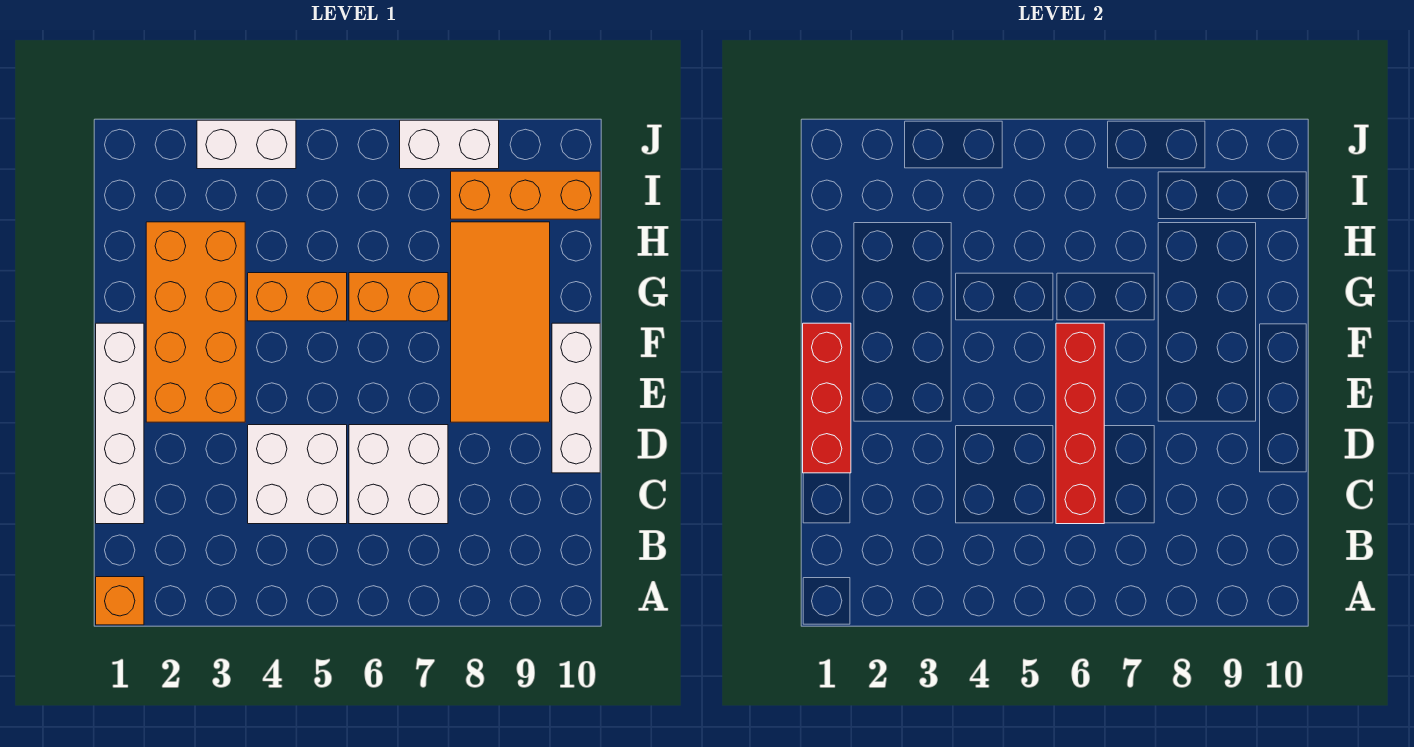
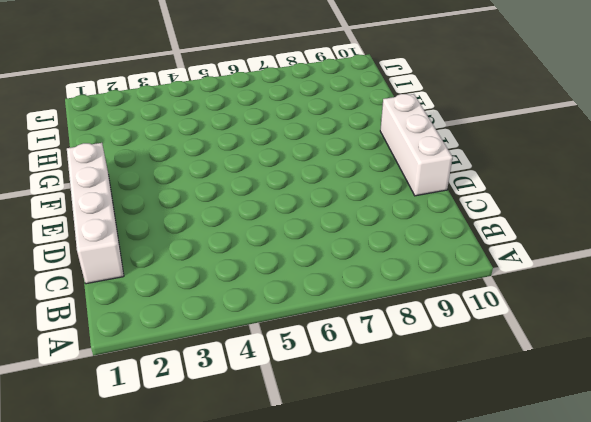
none -> orange 1x1 brick [96,577,144,625]
none -> white 2x2 brick [248,425,347,524]
none -> white 2x2 brick [349,425,448,524]

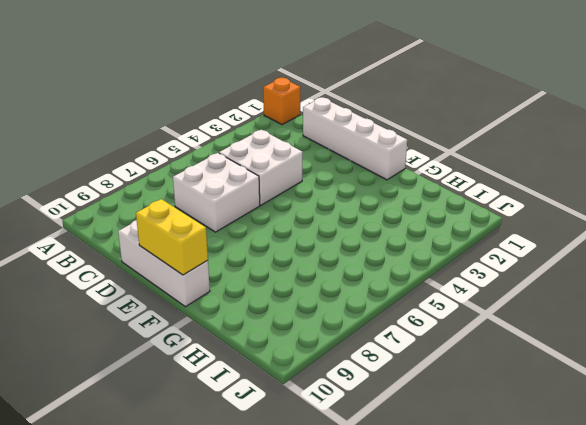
yellow 1x2 brick [136,199,208,275] -> none
none -> orange 2x4 brick [146,222,245,422]
none -> orange 2x4 tile [451,222,550,422]
none -> orange 1x2 brick [248,273,347,321]

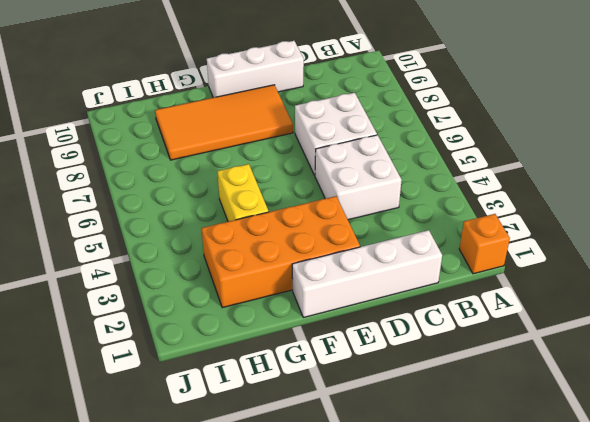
yellow 1x2 brick [217,164,269,222] -> orange 1x2 brick [248,273,347,321]
none -> orange 1x2 brick [349,273,448,321]
none -> orange 1x3 brick [451,171,600,219]
none -> white 1x2 brick [197,120,296,169]

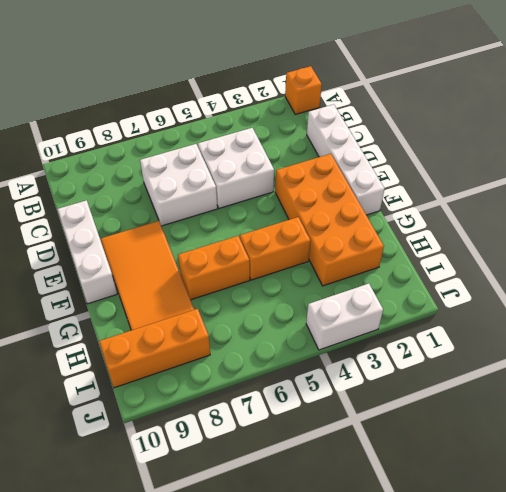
none -> white 1x2 brick [400,120,499,169]
none -> red 1x4 brick [1056,323,1104,524]
none -> red 1x3 brick [803,323,851,473]

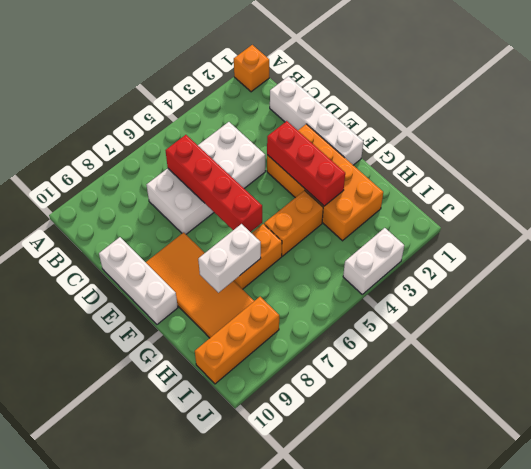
red 1x3 brick [267,121,345,206] -> red 1x3 brick moved to [803,323,851,473]
white 1x2 brick [198,224,261,293] -> white 1x2 brick moved to [400,120,499,169]

